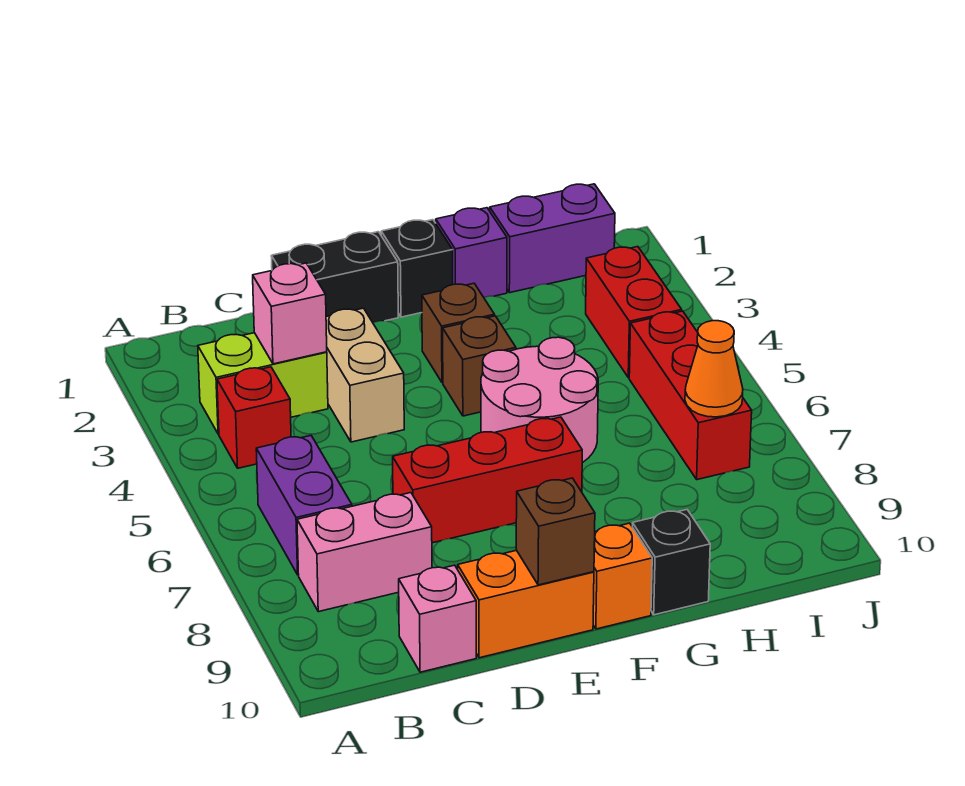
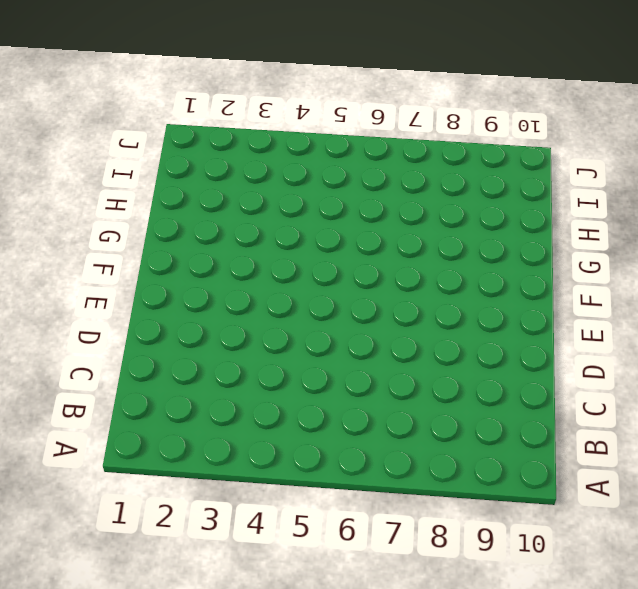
none -> lime 1x2 brick [198,333,328,434]
none -> red 1x1 brick [217,367,291,468]
none -> purple 1x2 brick [256,436,352,575]

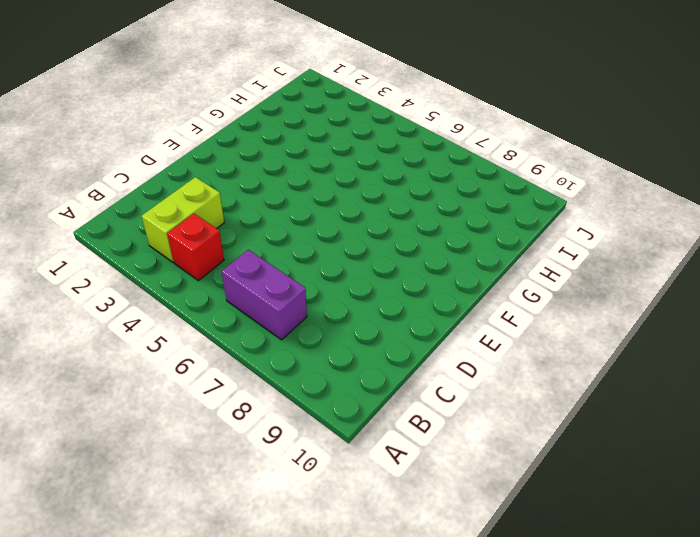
none -> pink 1x2 brick [297,493,432,612]
none -> pink 1x1 brick [399,565,476,672]
none -> black 1x2 brick [271,232,398,323]

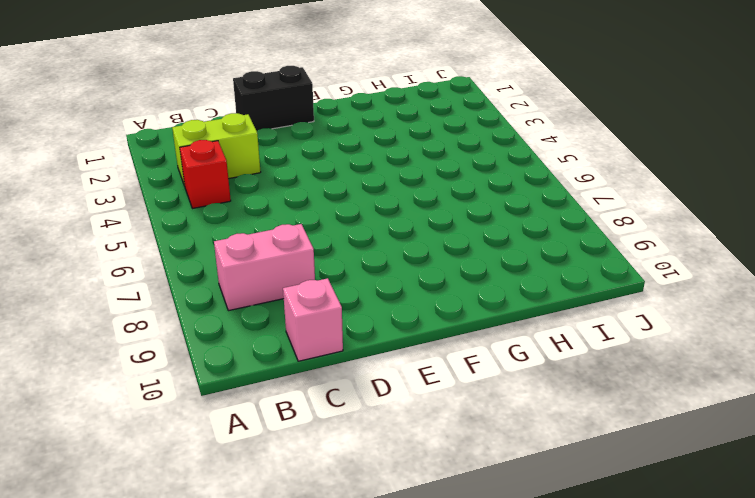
none -> purple 1x2 brick [256,436,352,575]
none -> tan 1x2 brick [326,308,404,442]
none -> red 1x3 brick [393,417,582,543]

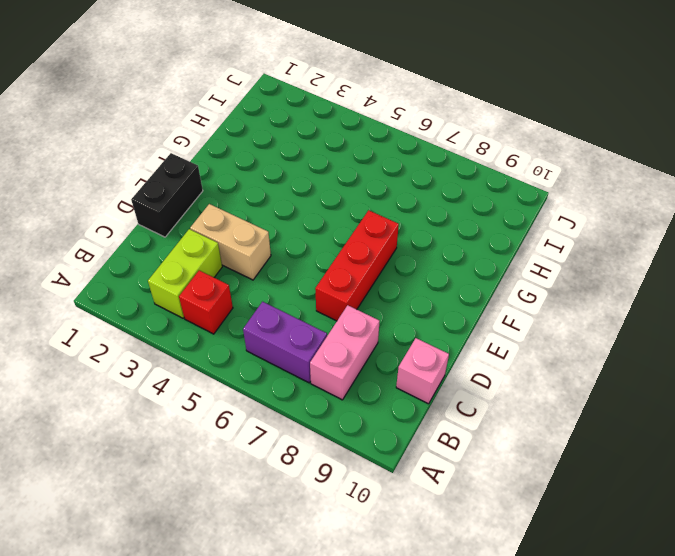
none -> orange 1x2 brick [458,550,594,658]
none -> black 1x1 brick [381,220,453,317]
none -> brown 1x1 brick [422,283,495,383]

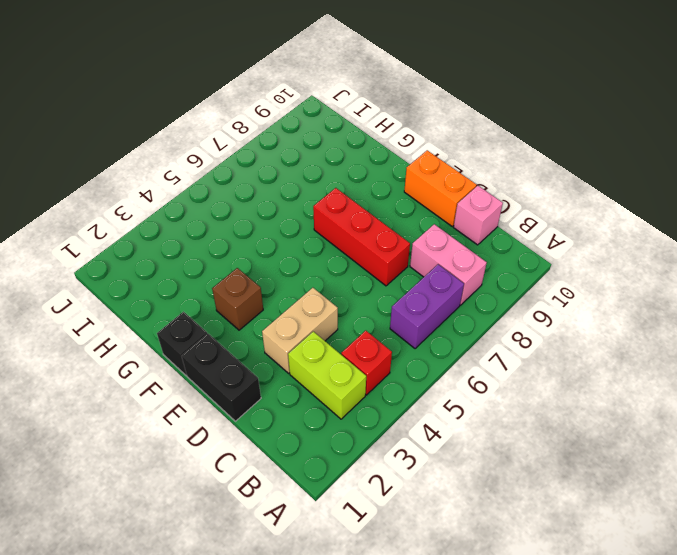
none -> brown 1x1 brick [443,316,516,416]
none -> pink 2x2 round brick [481,337,598,463]
none -> orange 1x1 brick [593,523,652,629]

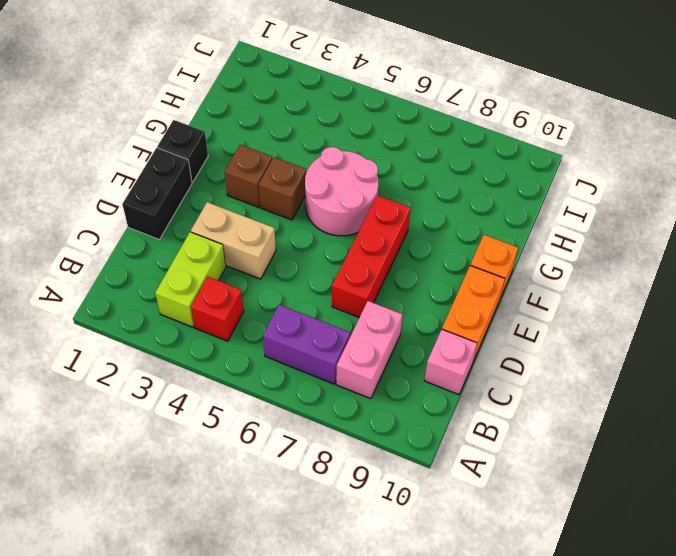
none -> purple 1x1 brick [436,208,507,297]
none -> black 1x1 brick [632,510,710,615]
none -> purple 1x2 brick [490,184,615,293]

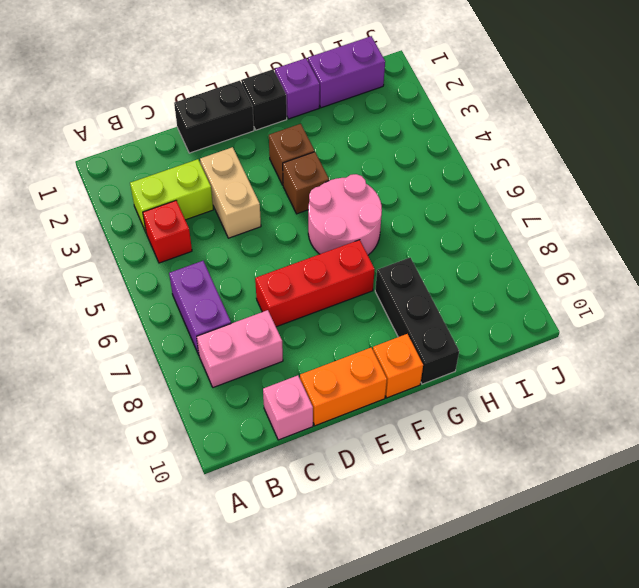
black 1x3 brick [375,258,459,384] -> black 1x1 brick [632,510,710,615]
none -> red 1x2 brick [586,247,682,378]
none -> red 1x3 brick [629,311,752,480]
none -> pink 1x1 brick [253,263,327,364]

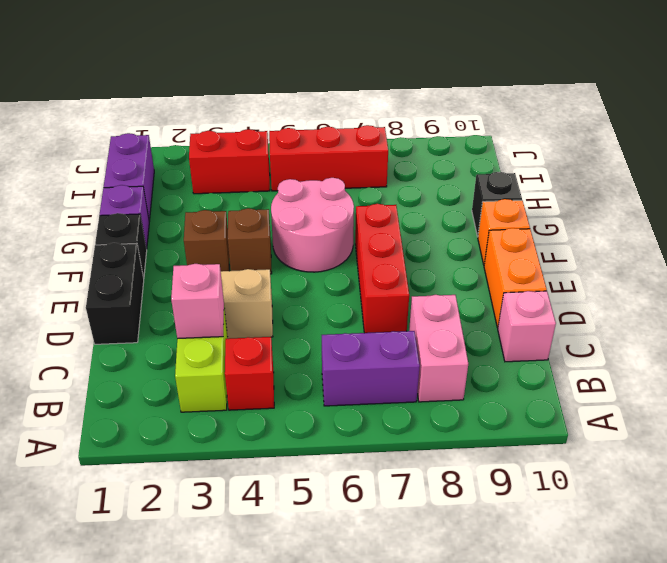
none -> brown 1x1 brick [516,478,595,585]
none -> orange 1x1 cone [685,321,743,417]

